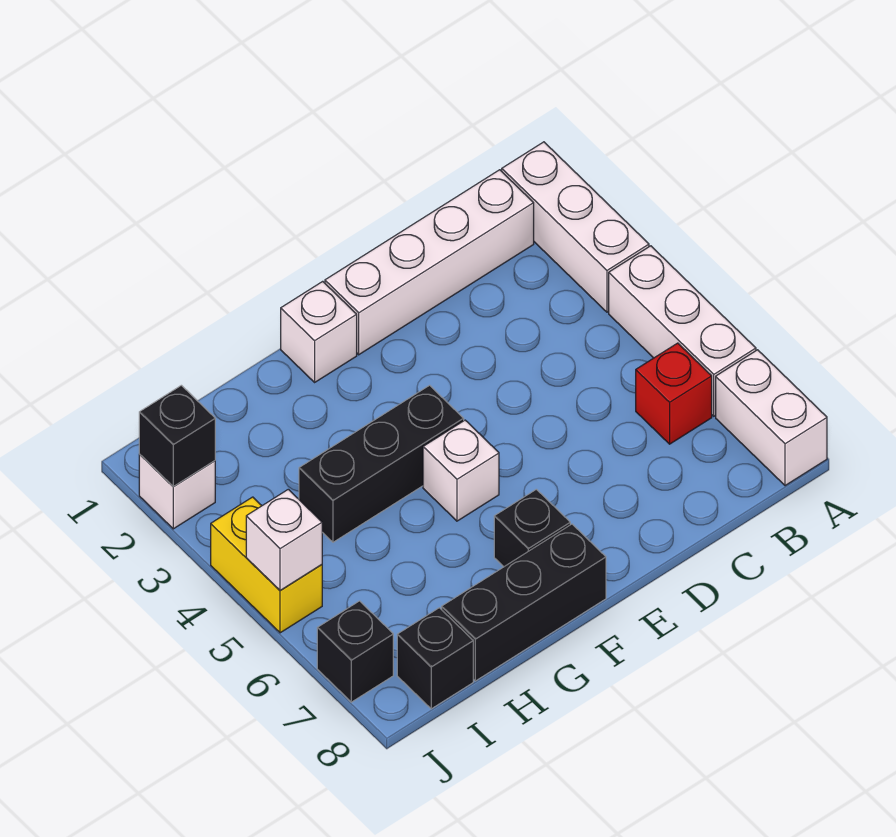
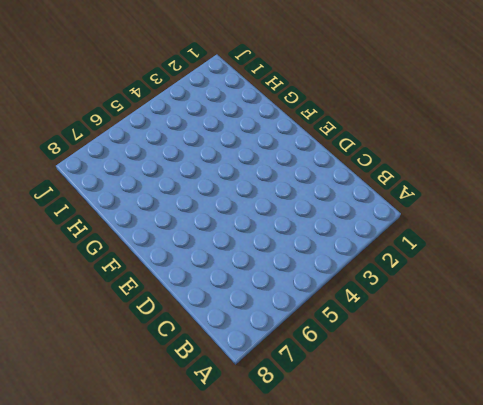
none -> white 1x3 brick [502,142,649,312]
none -> white 1x3 brick [609,246,756,416]
none -> white 1x2 brick [716,350,827,486]

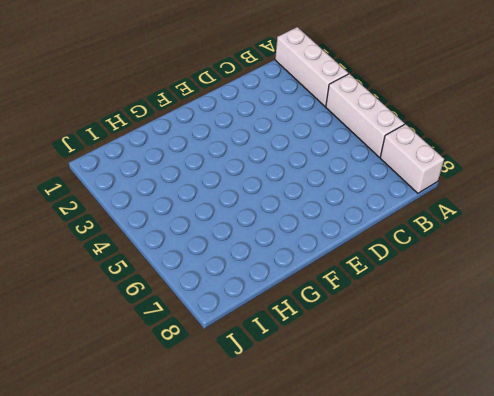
none -> white 1x4 brick [325,170,534,355]
none -> red 1x1 brick [636,343,712,444]
none -> white 1x1 brick [281,281,357,382]

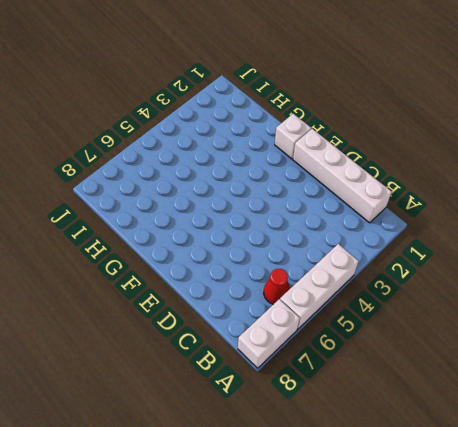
red 1x1 cone [264,269,290,304] -> red 1x1 brick [636,343,712,444]
none -> white 1x3 brick [502,142,649,312]
none -> black 1x3 brick [299,385,464,542]
none -> white 1x1 brick [423,420,499,521]

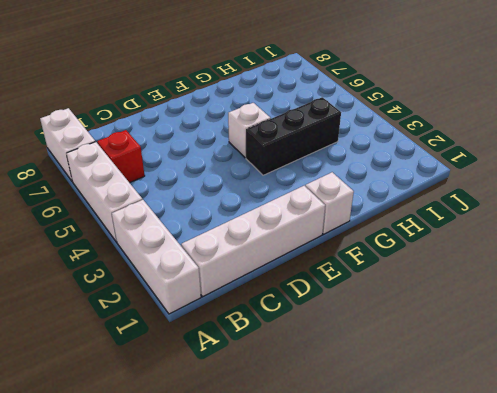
none -> black 1x1 brick [494,489,570,567]
none -> black 1x3 brick [442,524,606,681]
none -> black 1x1 brick [397,608,473,709]

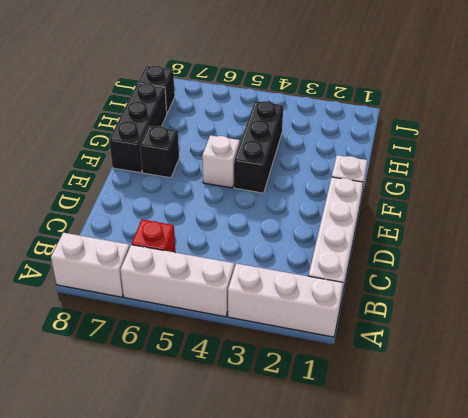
none -> white 1x1 brick [139,454,215,529]
none -> yellow 1x2 brick [211,497,322,633]
none -> black 1x1 brick [317,601,393,702]

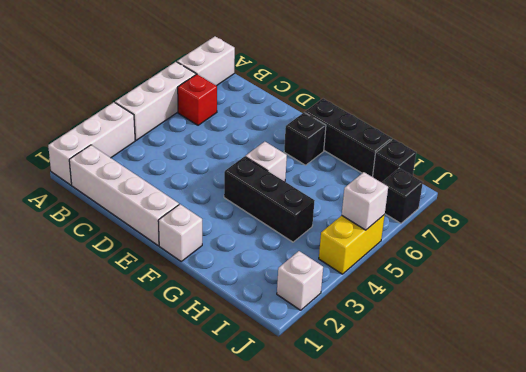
none -> black 1x1 brick [139,385,215,487]

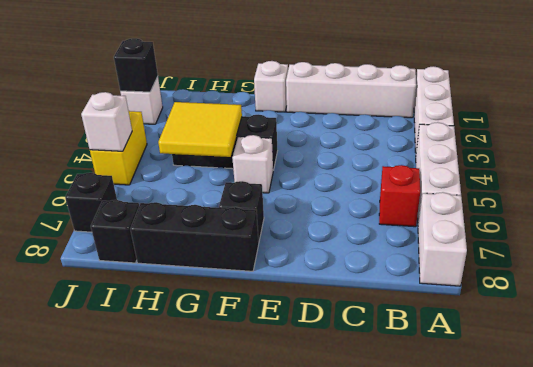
yellow 2x2 tile [158,102,242,157] -> none

